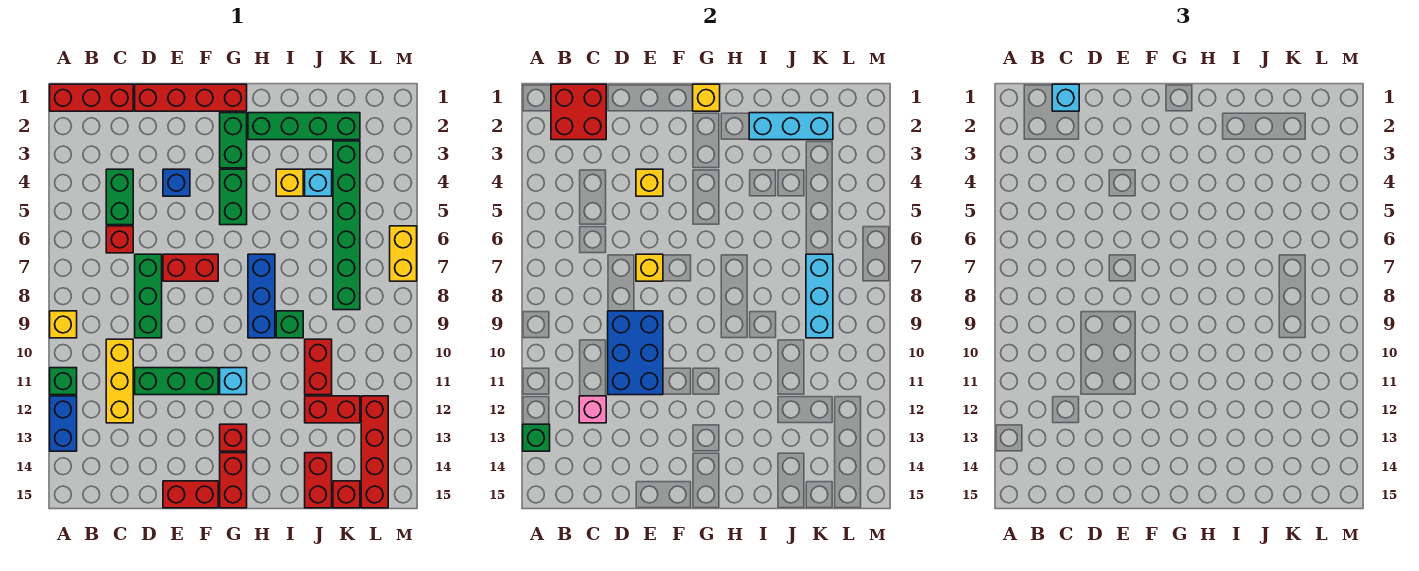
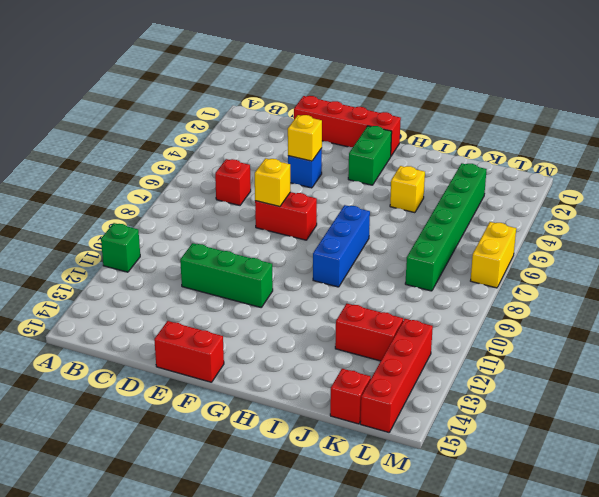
none -> red 1x3 brick [50,84,133,111]
none -> yellow 1x1 brick [50,311,77,338]
none -> blue 1x2 brick [50,396,77,451]
none -> green 1x2 brick [106,169,133,225]

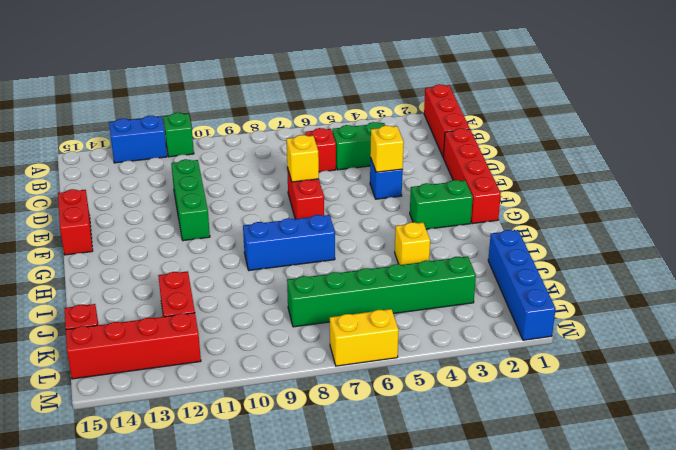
blue 1x4 brick [488,230,556,340] -> none
none -> yellow 1x1 brick [50,311,77,338]
none -> yellow 1x3 brick [106,339,133,423]
none -> green 1x3 brick [135,254,162,338]
none -> green 1x2 brick [220,169,247,225]

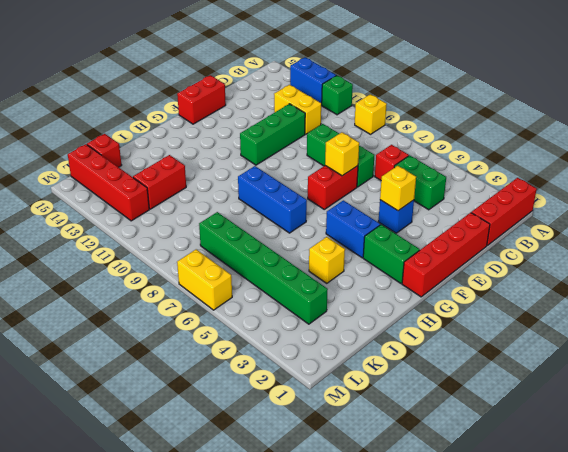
yellow 1x2 brick [274,85,321,134] -> yellow 1x3 brick [106,339,133,423]
blue 1x2 brick [326,200,380,258] -> green 1x2 brick [220,169,247,225]
none -> cyan 1x1 brick [220,368,247,395]
none -> red 1x1 brick [220,424,247,451]
none -> red 1x2 brick [220,453,247,508]
none -> green 1x4 brick [248,113,360,140]

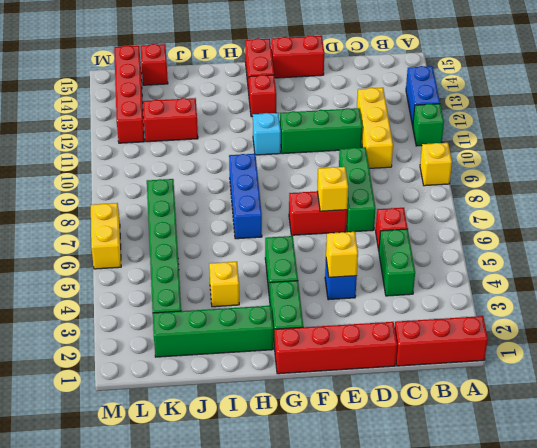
none -> green 1x1 brick [276,311,303,338]
none -> cyan 1x1 brick [305,169,332,196]
none -> red 1x2 brick [305,339,332,395]
none -> red 1x2 brick [305,453,332,508]

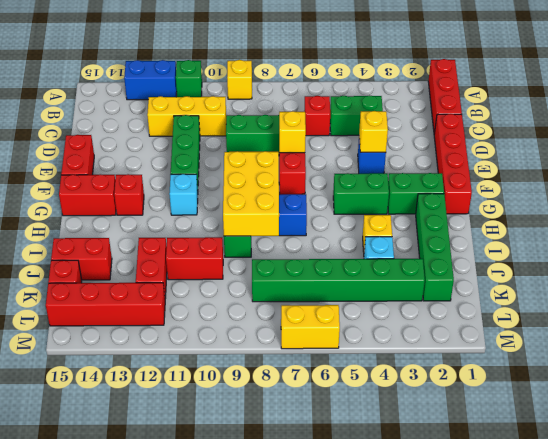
yellow 2x3 brick [223,151,279,236] -> none
none -> green 1x1 brick [523,424,550,451]
none -> red 2x2 brick [551,84,606,140]
none -> pink 1x1 brick [579,396,606,423]
none -> blue 2x3 brick [608,311,663,395]

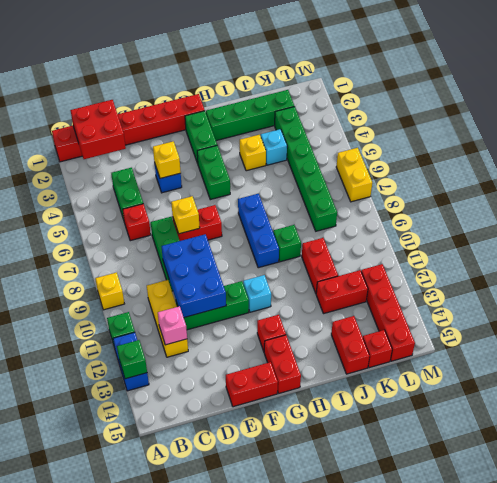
none -> yellow 1x1 brick [693,84,720,111]
none -> cyan 1x3 brick [749,113,833,140]
none -> cyan 1x3 brick [806,254,833,338]
none -> cyan 1x1 brick [1052,84,1079,111]

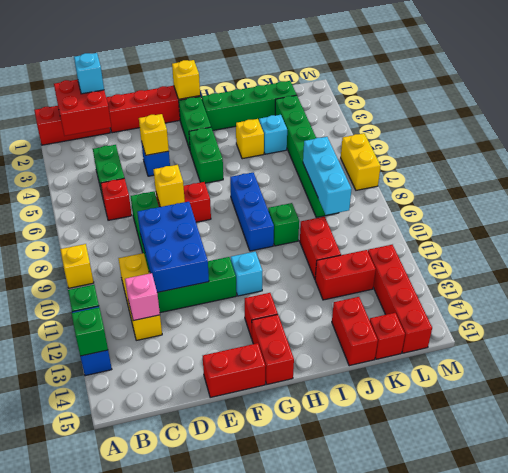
none -> cyan 1x3 brick [749,113,833,140]

